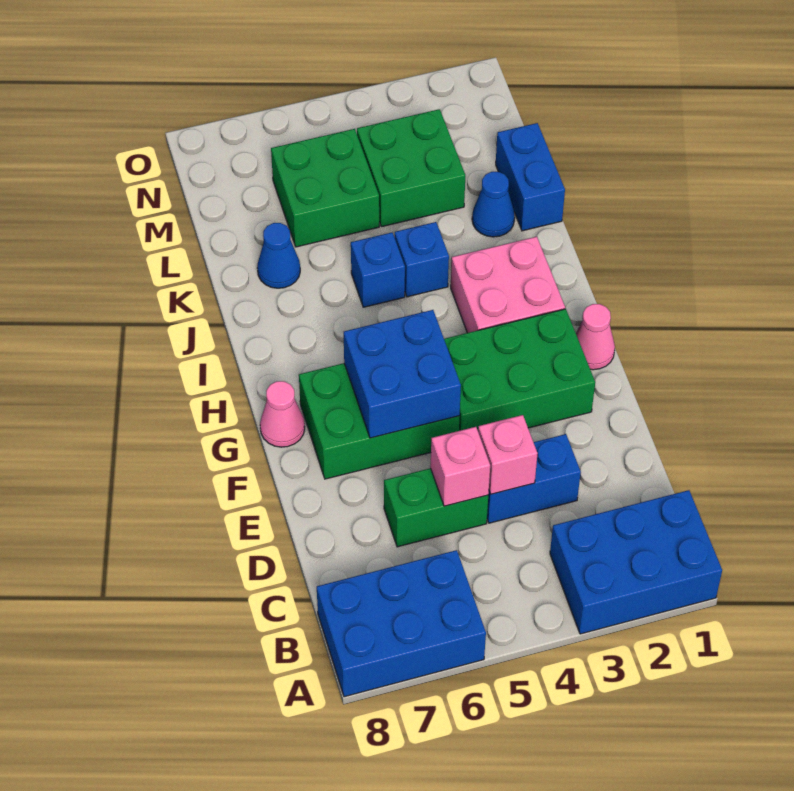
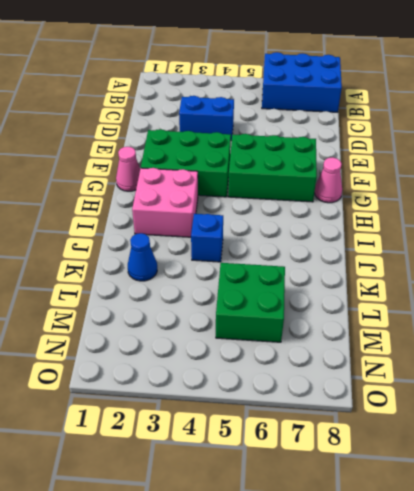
none -> blue 2x3 brick [550,490,722,634]
none -> green 1x2 brick [384,468,488,547]
none -> blue 1x1 brick [351,233,405,307]

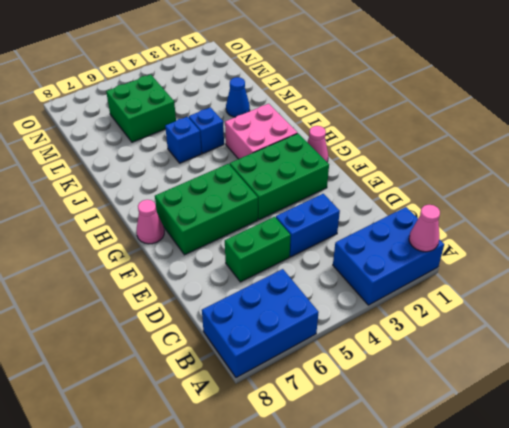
pink 1x1 cone [409,205,440,252] -> none
none -> blue 1x2 brick [496,123,565,231]
none -> blue 1x1 cone [257,223,300,288]
none -> green 2x2 brick [357,109,465,227]

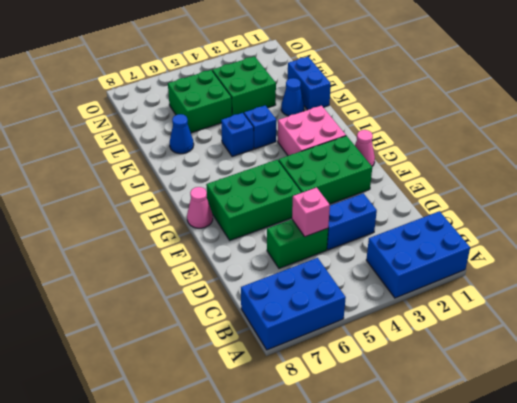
none -> pink 1x1 brick [478,415,538,494]
none -> blue 2x2 brick [344,310,461,438]

